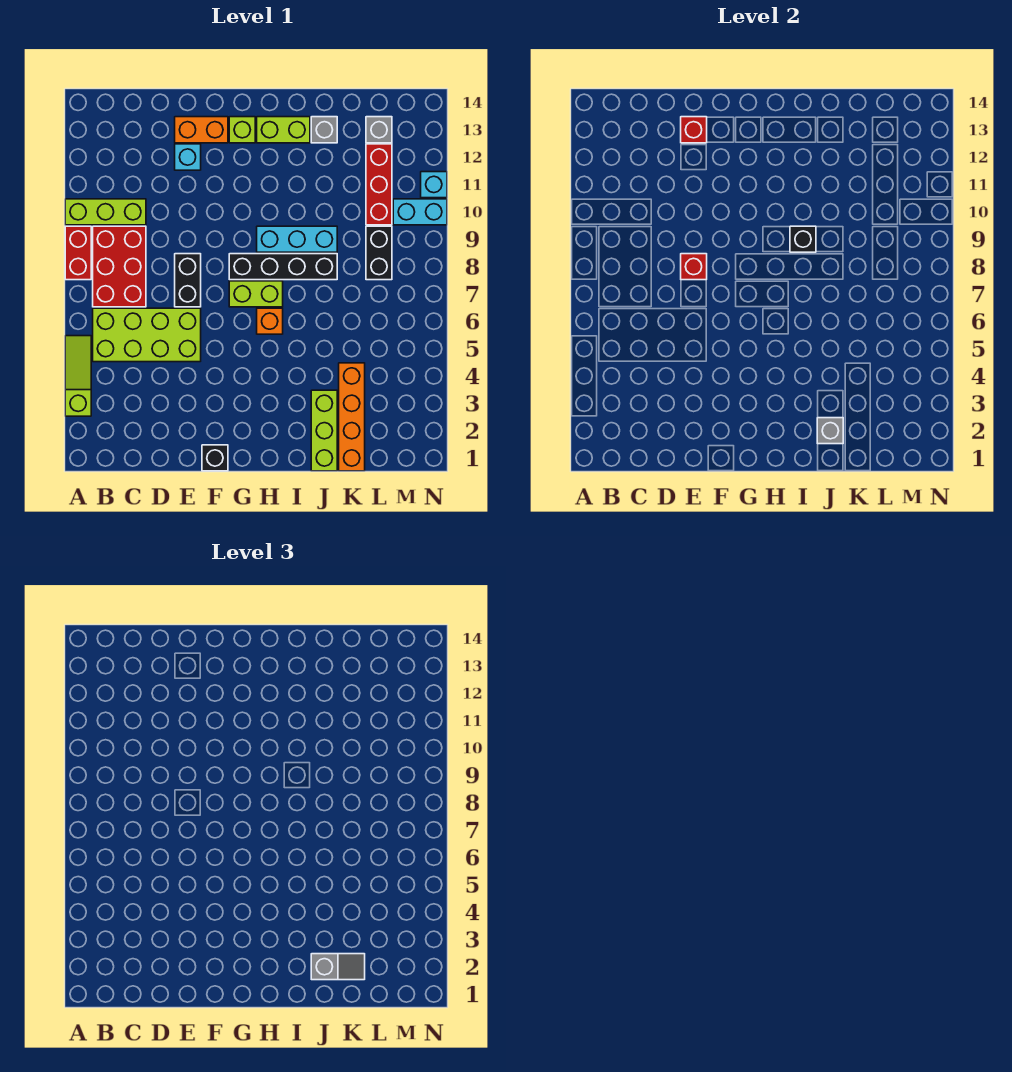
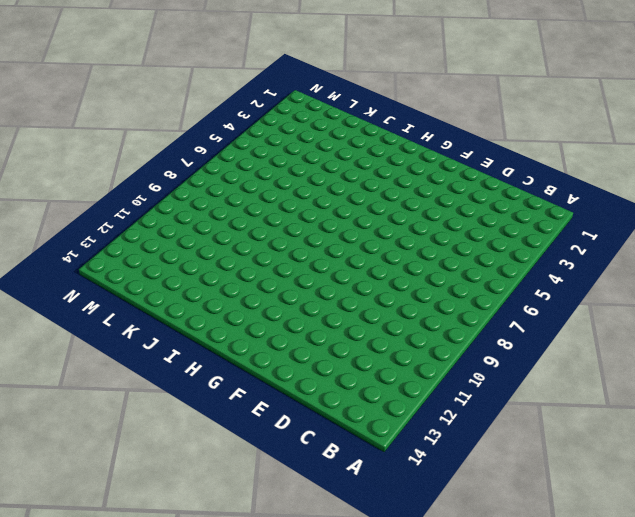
none -> lime 1x3 slope [65,336,91,416]
none -> red 1x2 brick [65,226,91,280]
none -> lime 1x3 brick [65,199,146,225]

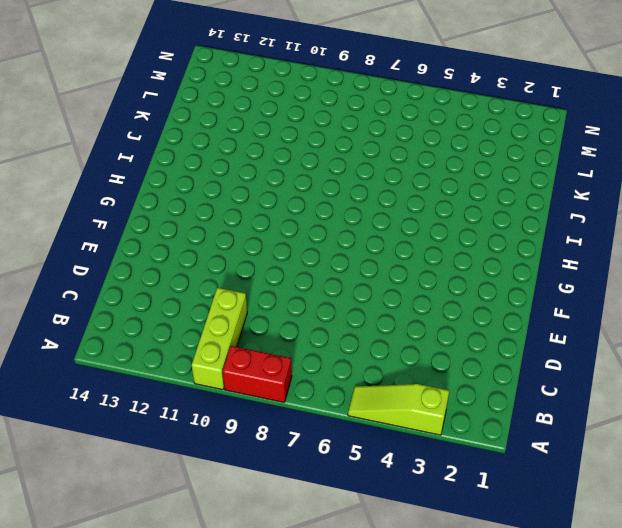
none -> lime 2x4 brick [93,308,201,362]
none -> red 2x3 brick [93,226,146,307]
none -> black 1x2 brick [175,254,201,307]

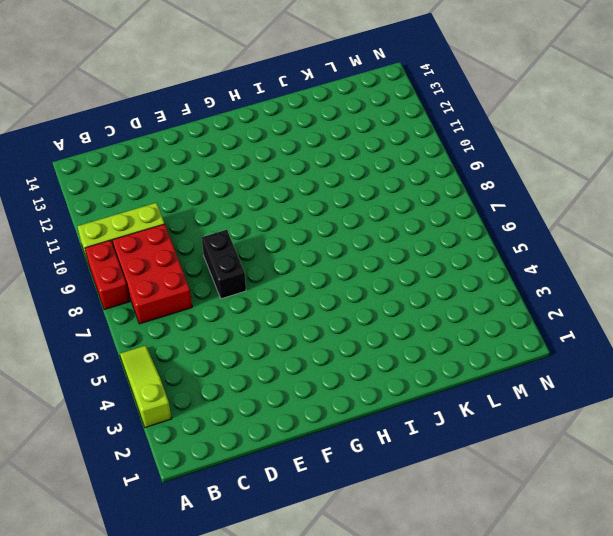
none -> lime 2x4 brick [93,308,201,362]
none -> cyan 1x1 brick [175,144,201,170]
none -> orange 1x2 brick [175,117,228,143]

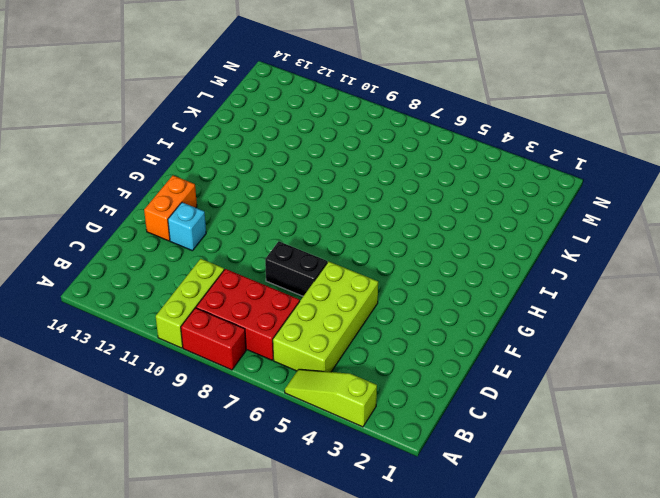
none -> black 1x1 brick [202,445,228,471]
none -> lime 1x2 brick [229,281,283,307]
none -> black 1x4 brick [229,254,337,280]

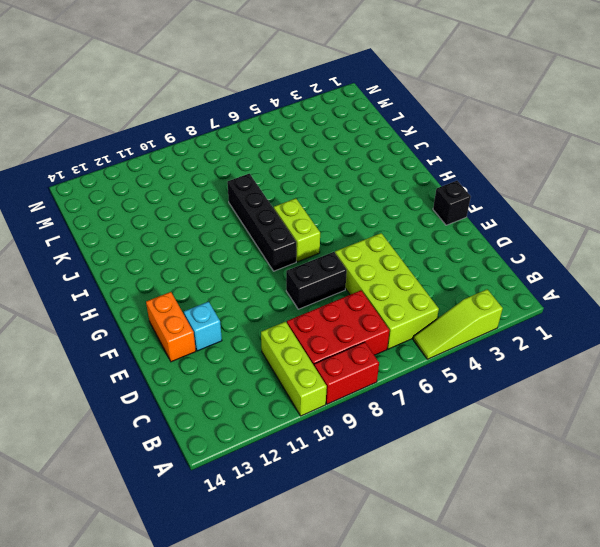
none -> lime 1x1 brick [229,117,255,143]
none -> orange 1x1 brick [257,308,283,334]
none -> cyan 1x3 brick [257,226,337,252]

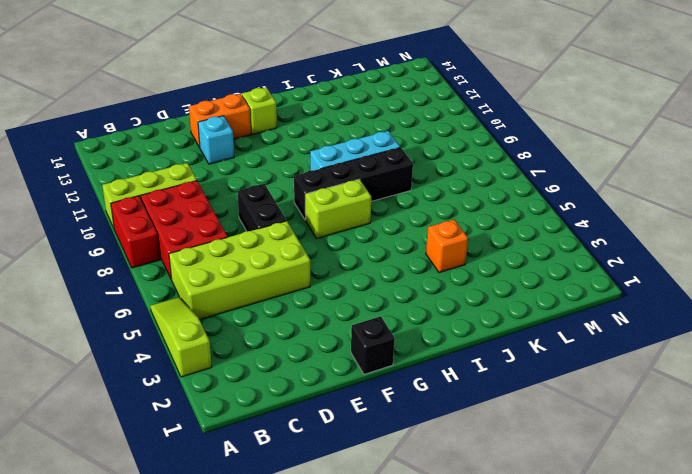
orange 1x1 brick [426,219,468,273] -> orange 1x1 brick moved to [257,308,283,334]
none -> lime 1x2 brick [257,117,310,143]
none -> lime 1x3 brick [311,390,337,471]
none -> grey 1x1 brick [311,117,337,143]

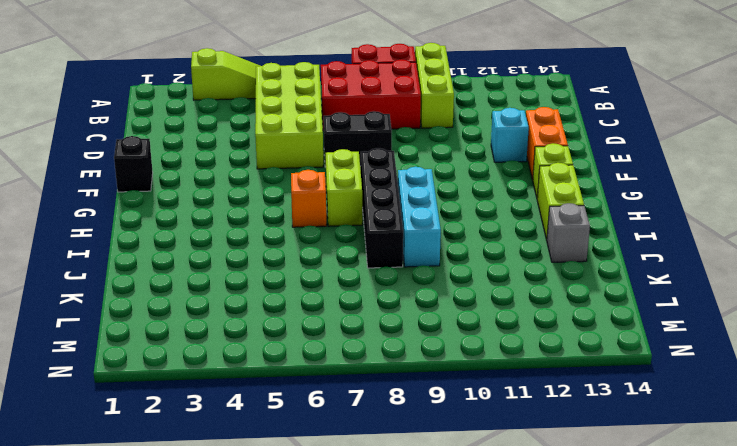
none -> lime 1x3 brick [311,390,337,471]
none -> orange 1x4 brick [339,363,365,471]
none -> black 1x2 brick [366,226,392,280]

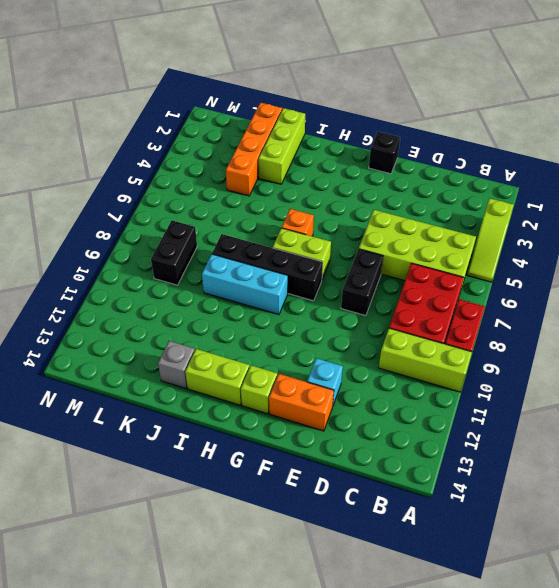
none -> red 1x3 brick [366,144,392,225]
none -> grey 1x1 brick [366,117,392,143]
none -> cyan 1x2 brick [393,199,447,225]

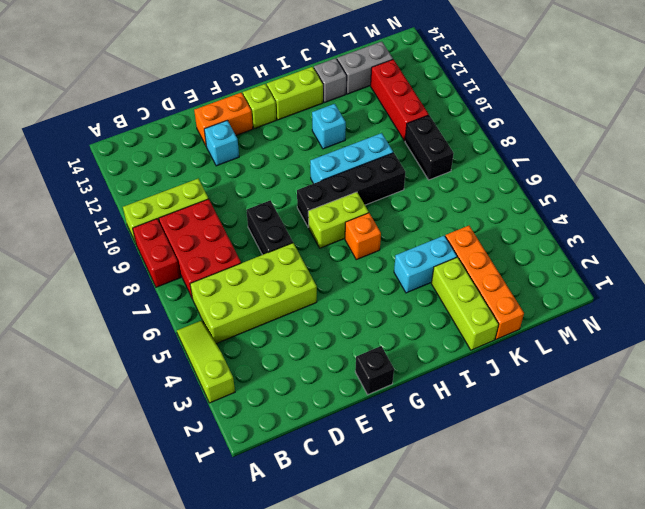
cyan 1x2 brick [394,236,457,293] -> cyan 1x2 brick moved to [393,199,447,225]
cyan 1x1 brick [312,104,346,149] -> cyan 1x1 brick moved to [421,172,447,198]
grey 1x2 brick [337,42,393,94] -> grey 1x1 brick [366,117,392,143]
none -> red 1x1 brick [681,254,707,280]
none -> red 1x1 brick [681,117,707,143]
none -> black 1x1 brick [790,226,816,252]

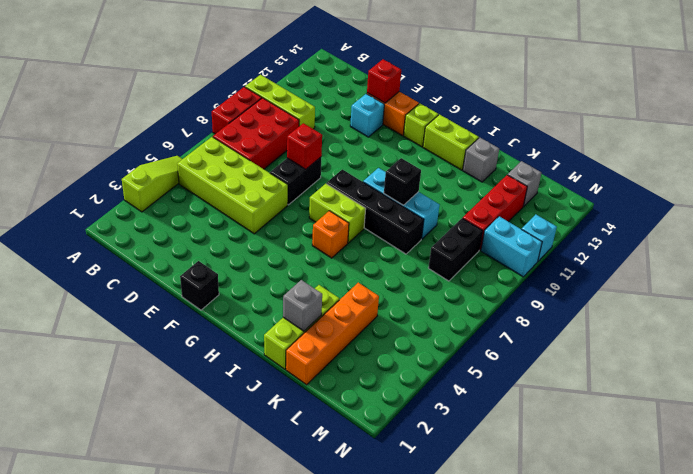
none -> grey 1x2 slope [311,954,365,980]

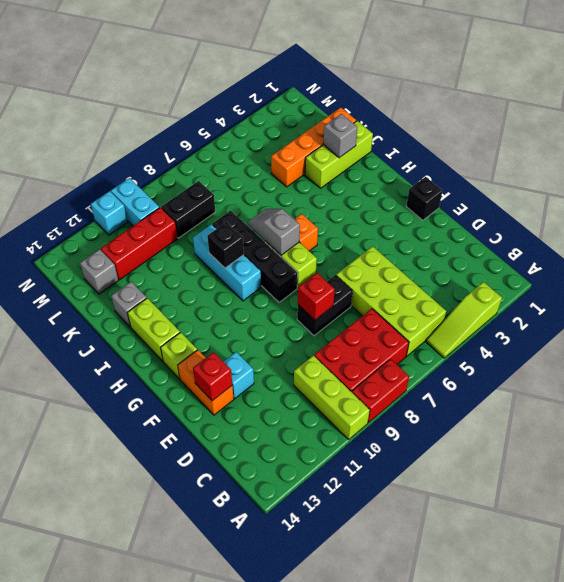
grey 1x2 slope [248,209,300,255] -> grey 1x2 slope moved to [311,954,365,980]

